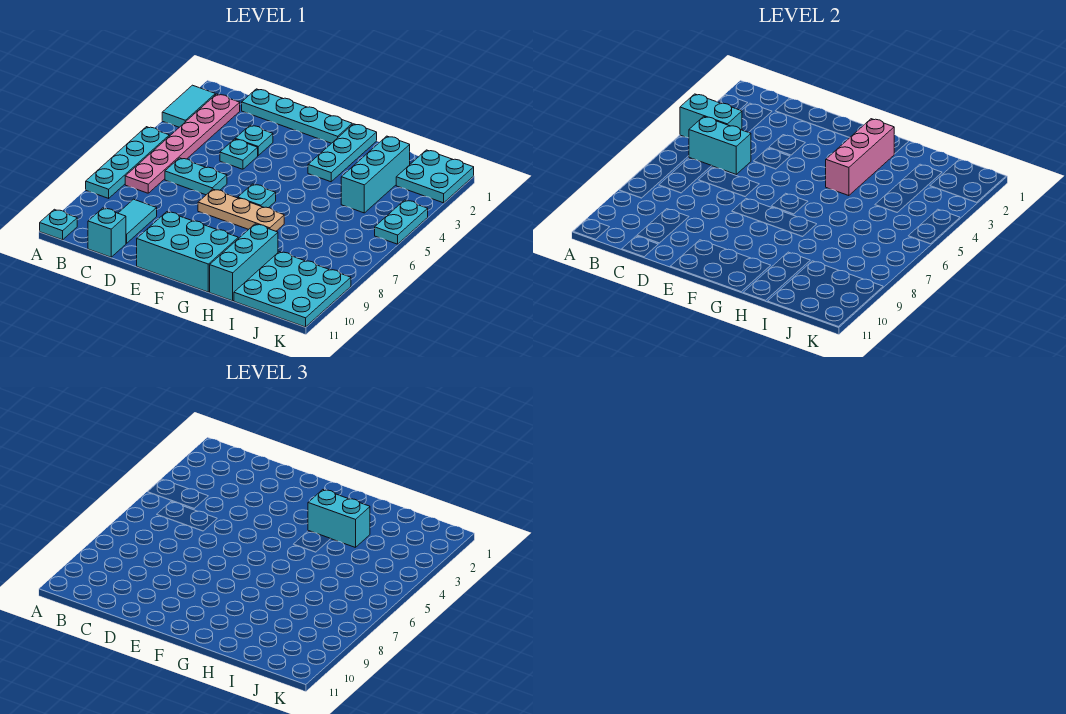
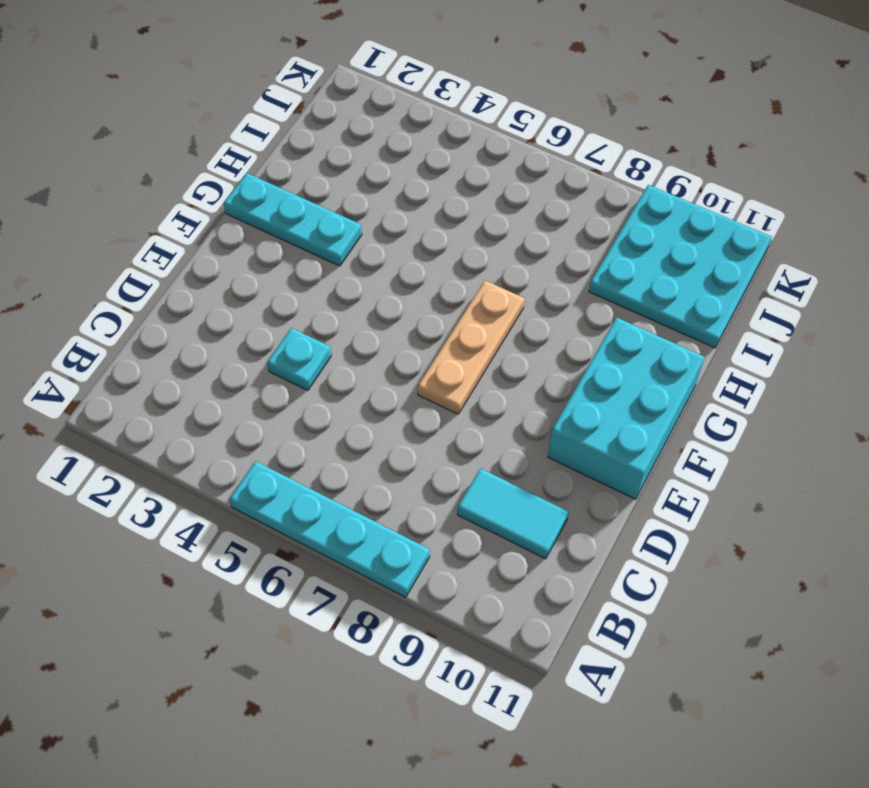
none -> cyan 1x2 tile [162,85,215,127]
none -> cyan 1x1 plate [40,209,77,240]
none -> pink 1x6 plate [125,94,240,193]

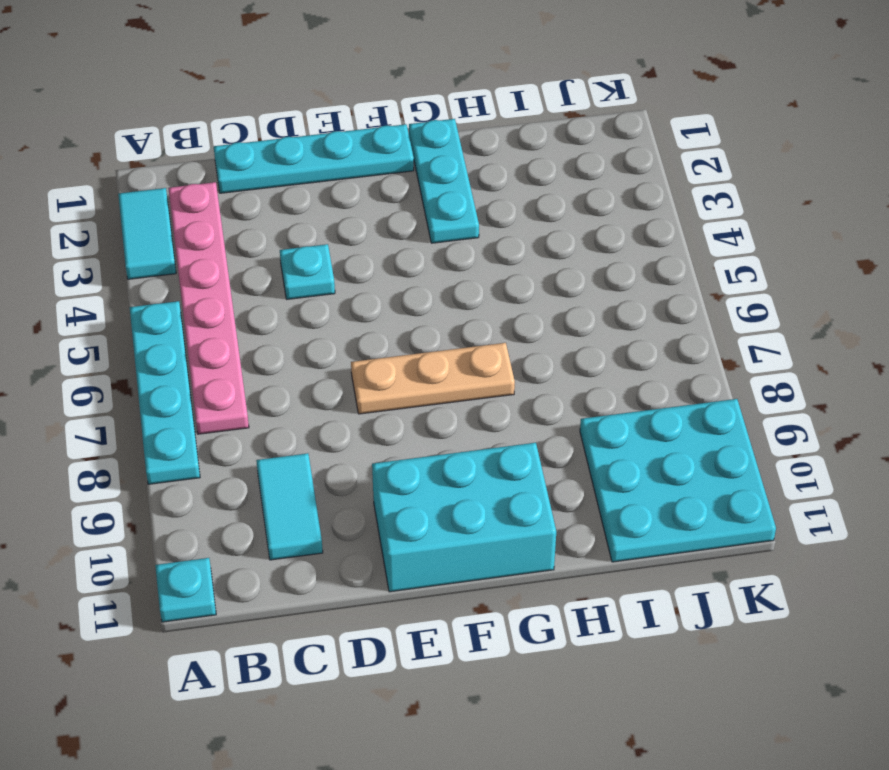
none -> cyan 1x2 plate [165,158,227,195]
none -> cyan 1x1 brick [88,208,126,257]
none -> cyan 1x1 plate [235,125,273,155]

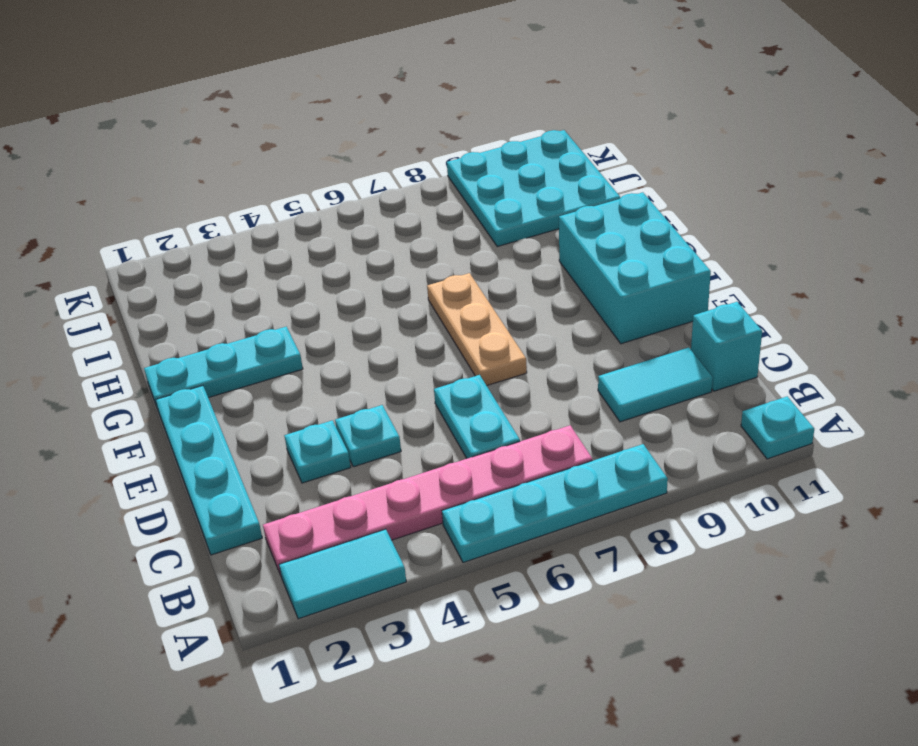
none -> cyan 1x1 plate [238,184,276,208]
none -> cyan 1x3 brick [210,224,278,301]
none -> cyan 1x3 brick [341,136,410,213]

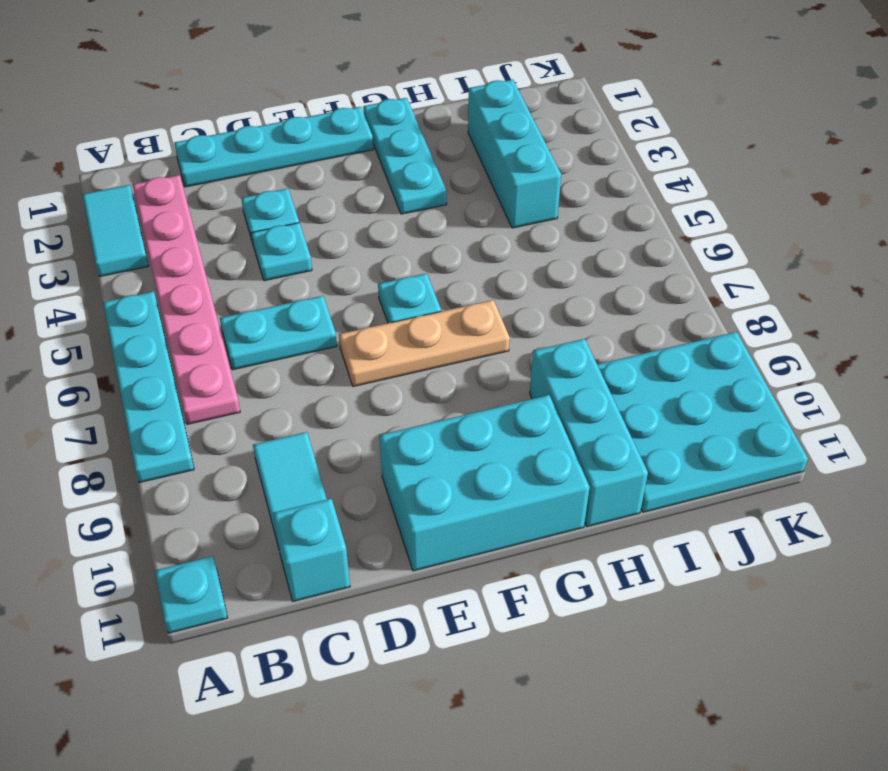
none -> cyan 2x2 plate [396,150,474,203]
none -> cyan 1x2 plate [375,200,428,244]
none -> cyan 1x2 brick [680,94,742,138]

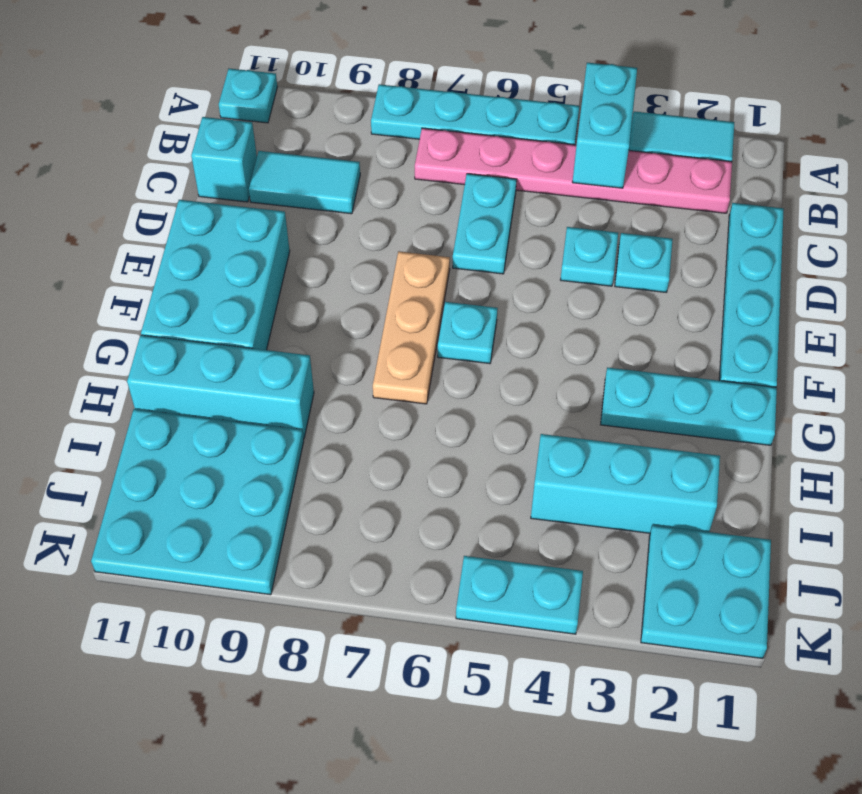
none -> cyan 1x2 brick [689,116,751,174]
none -> pink 1x3 brick [826,119,894,196]
none -> cyan 1x2 brick [308,490,370,548]

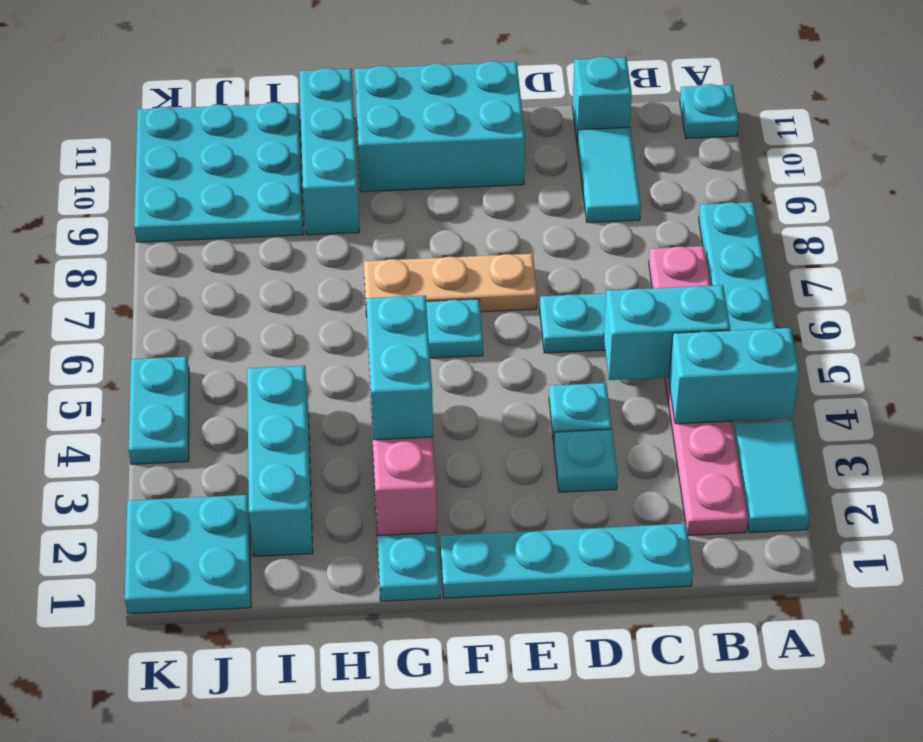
cyan 1x2 brick [366,296,433,440] -> cyan 1x2 brick turned to [308,490,370,548]

